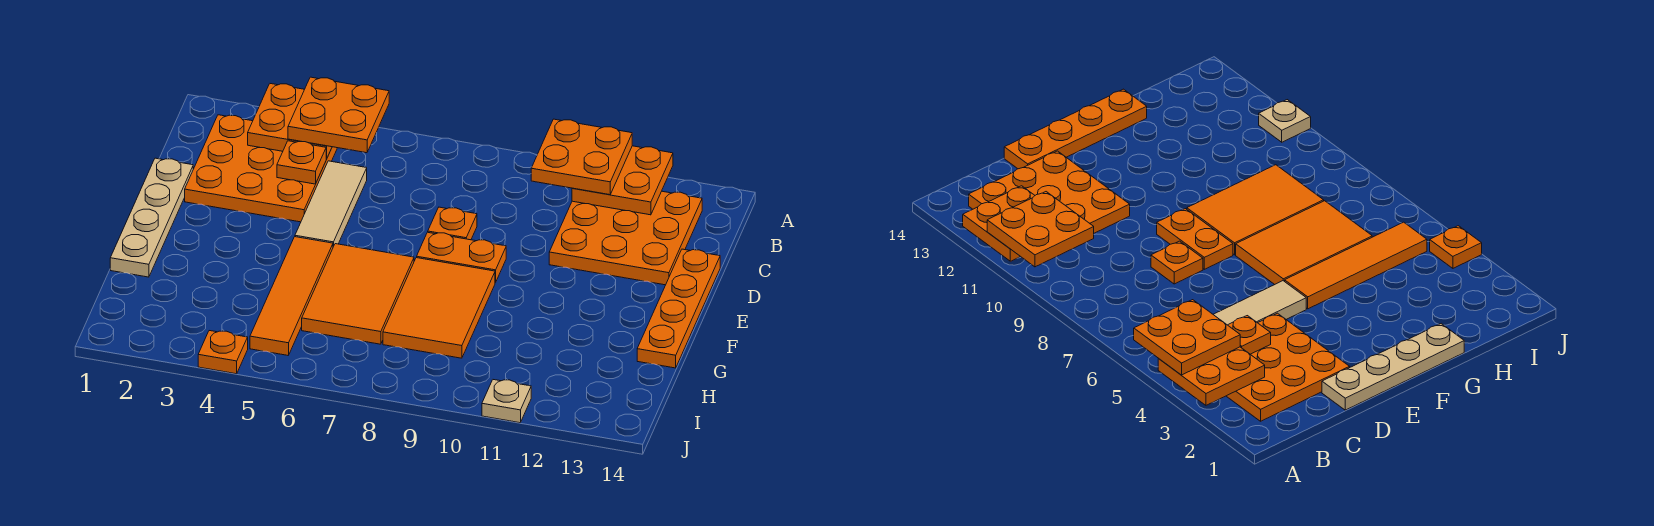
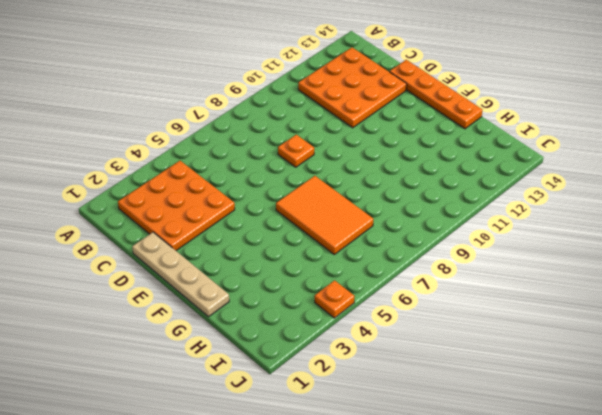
none -> tan 1x3 tile [295,161,367,247]
none -> orange 1x2 plate [417,232,506,283]
none -> orange 1x4 tile [250,237,333,355]

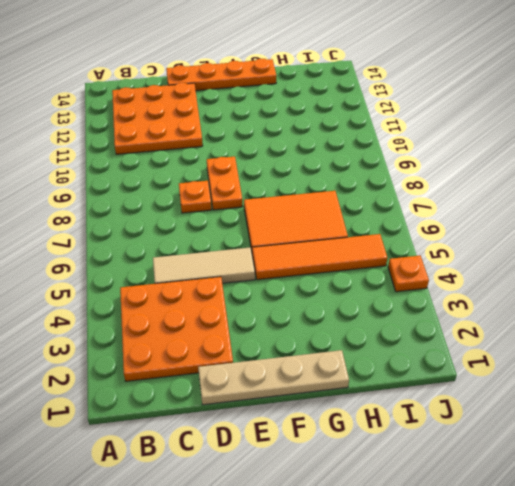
none -> orange 2x3 tile [383,258,495,358]
none -> tan 1x1 plate [482,380,531,423]
none -> orange 2x2 plate [248,84,332,159]

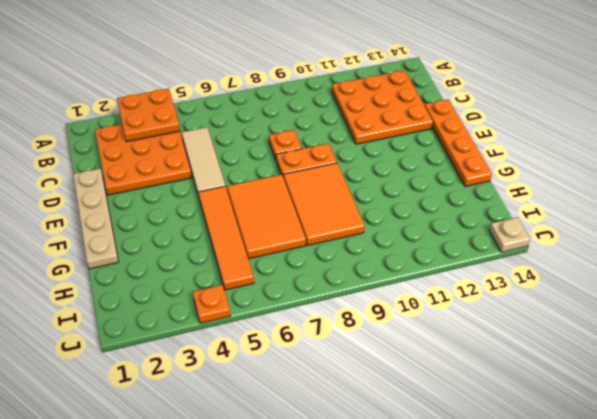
tan 1x1 plate [489,217,530,252] -> tan 1x1 plate moved to [482,380,531,423]
none -> orange 2x2 plate [572,146,673,215]
none -> orange 1x1 plate [277,141,326,184]
none -> orange 2x2 plate [288,77,389,153]

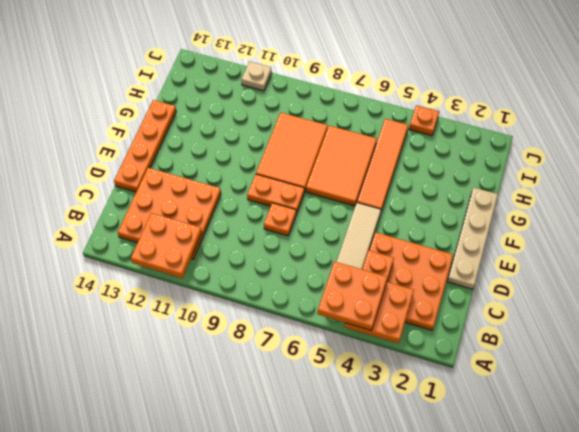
none -> orange 2x2 plate [531,119,632,195]

